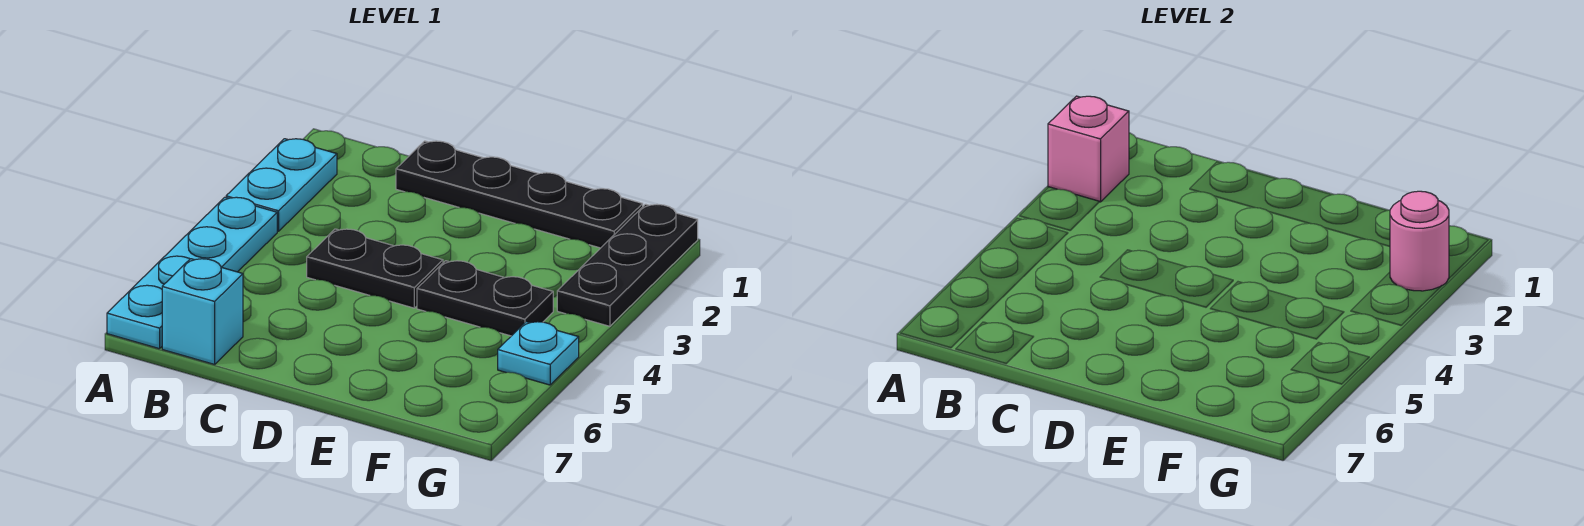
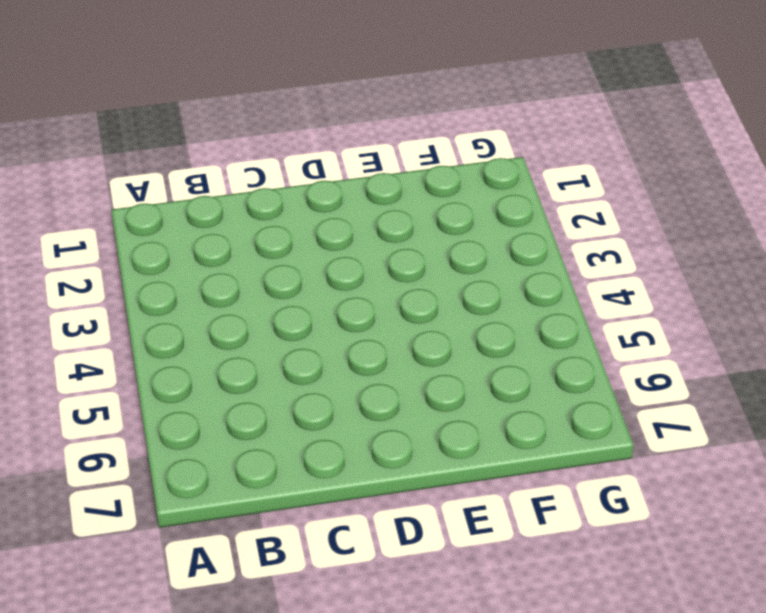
none -> cyan 1x2 plate [226,139,337,231]
none -> cyan 1x4 plate [107,197,277,349]

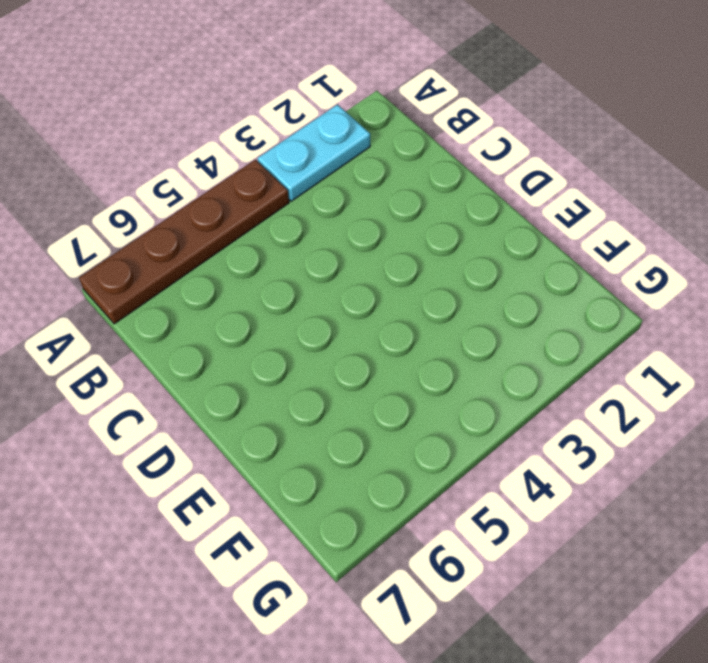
brown 1x4 plate [79,160,289,324] -> cyan 1x4 plate [107,197,277,349]
none -> cyan 1x1 brick [162,259,243,364]
none -> black 1x4 plate [396,141,643,248]

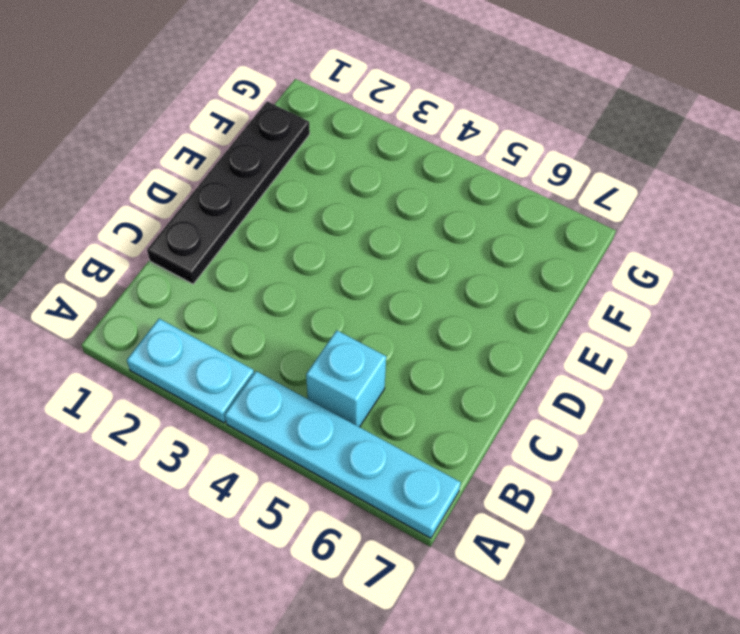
cyan 1x1 brick [306,330,386,427] -> cyan 1x1 brick moved to [162,259,243,364]
none -> black 1x2 plate [307,229,443,308]
none -> black 1x2 plate [417,261,553,336]

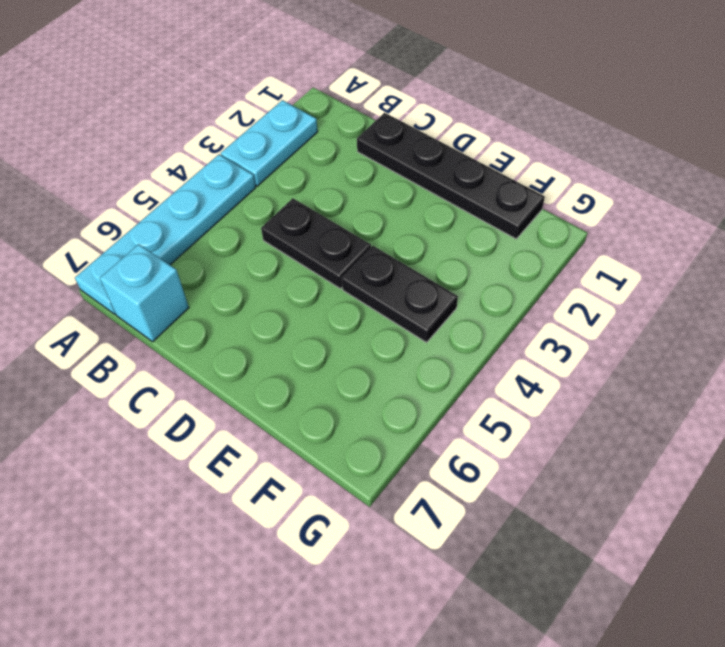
none -> black 1x3 plate [557,204,698,326]
none -> cyan 1x1 plate [498,322,579,385]

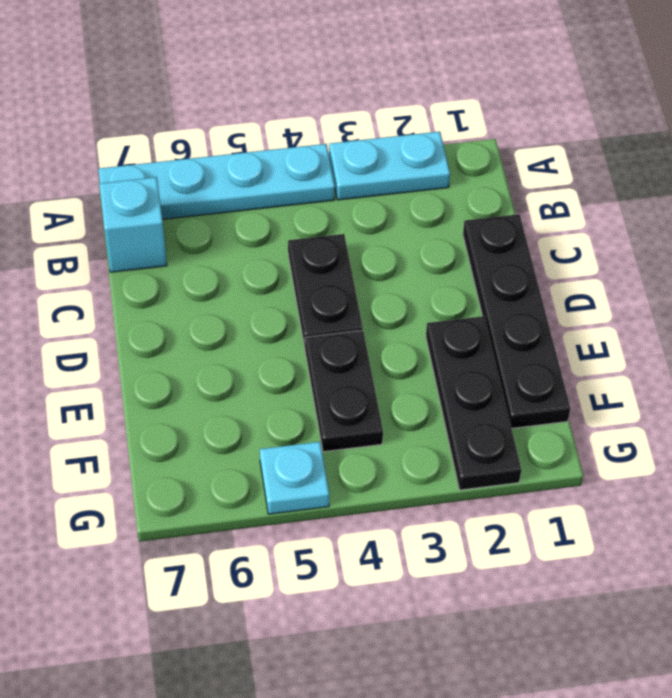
black 1x3 plate [426,316,521,490] -> black 1x3 plate turned to [557,204,698,326]
none -> pink 1x1 brick [1048,96,1129,202]
none -> pink 1x1 round brick [1390,191,1449,291]

